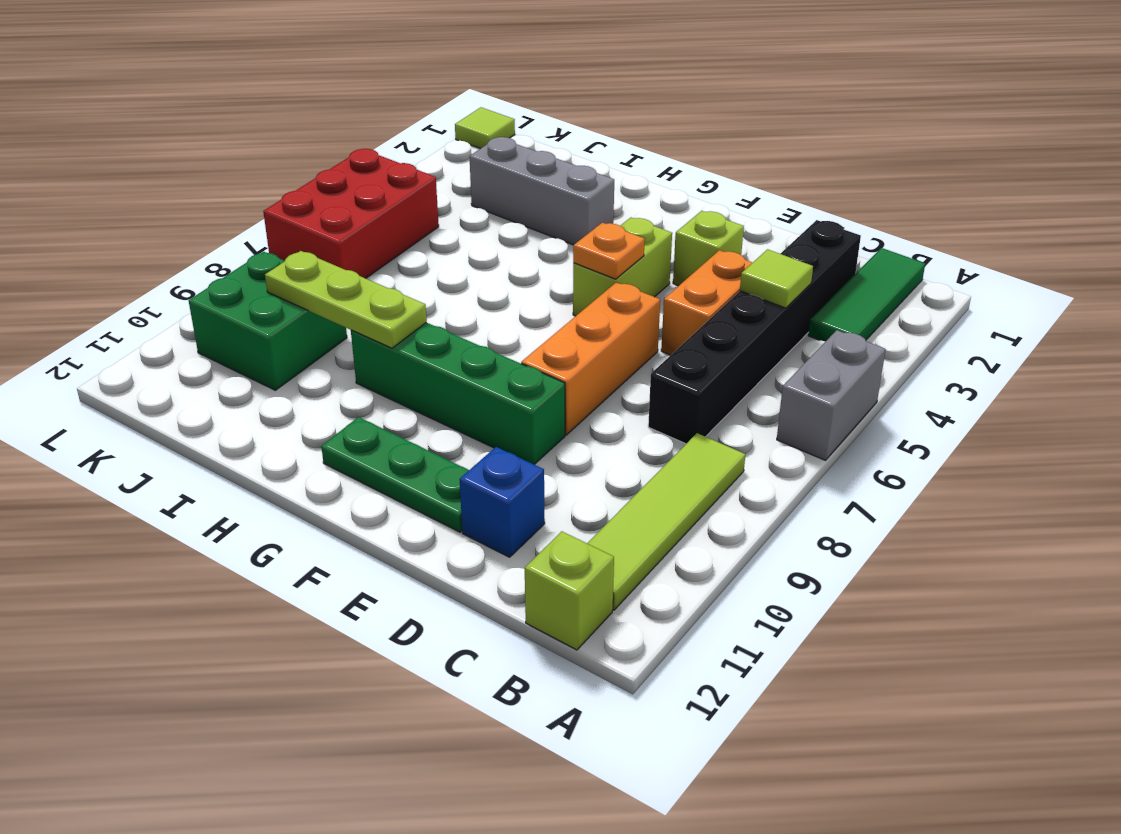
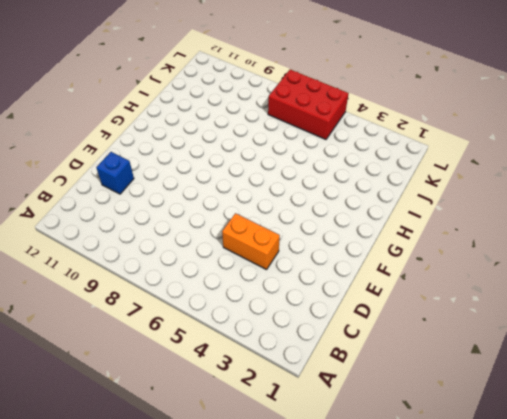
none -> grey 1x2 brick [777,330,886,460]
none -> green 1x3 tile [808,248,925,342]
none -> lime 1x4 tile [587,433,745,610]

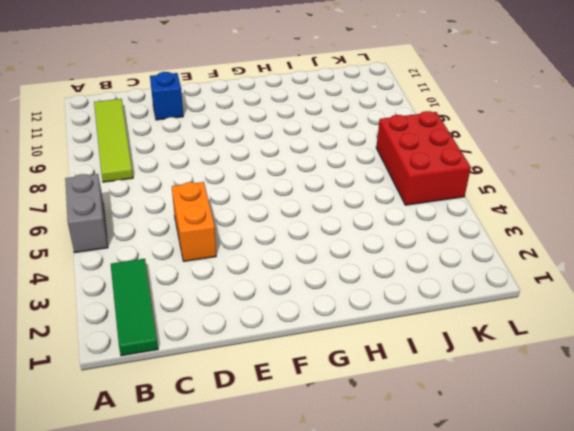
none -> lime 1x1 brick [525,531,614,650]
none -> black 1x6 brick [648,220,861,444]
none -> lime 1x1 brick [673,211,744,286]

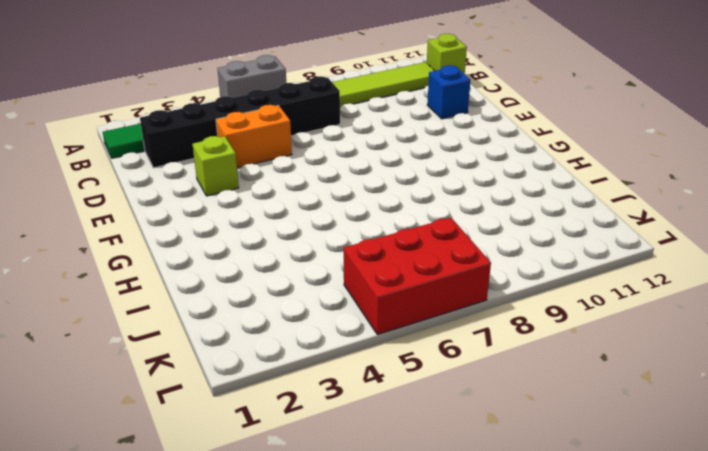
none -> orange 1x3 brick [521,282,660,435]
none -> green 1x4 brick [351,323,565,465]
none -> green 1x3 plate [321,417,469,532]

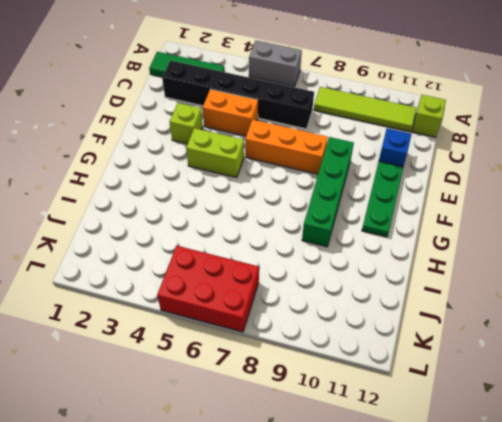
none -> grey 1x3 brick [470,137,614,245]
none -> green 2x2 brick [189,252,347,390]
none -> lime 1x1 tile [455,107,515,149]

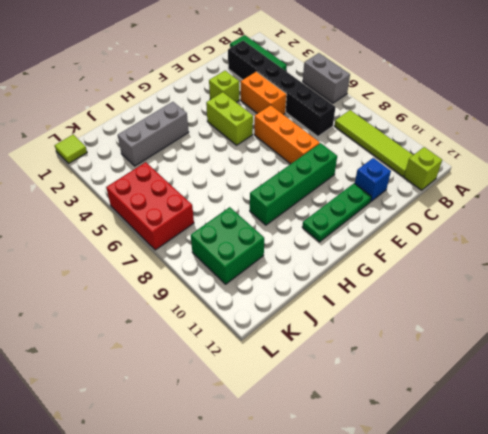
none -> lime 1x1 tile [740,249,813,308]
none -> orange 1x1 plate [573,223,645,279]
none -> lime 1x3 plate [265,251,427,348]

